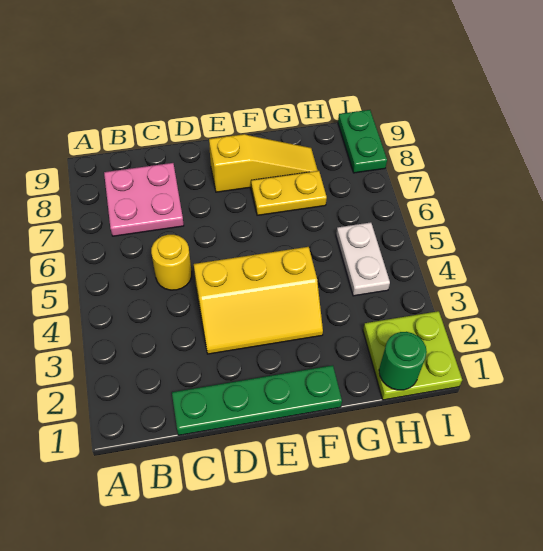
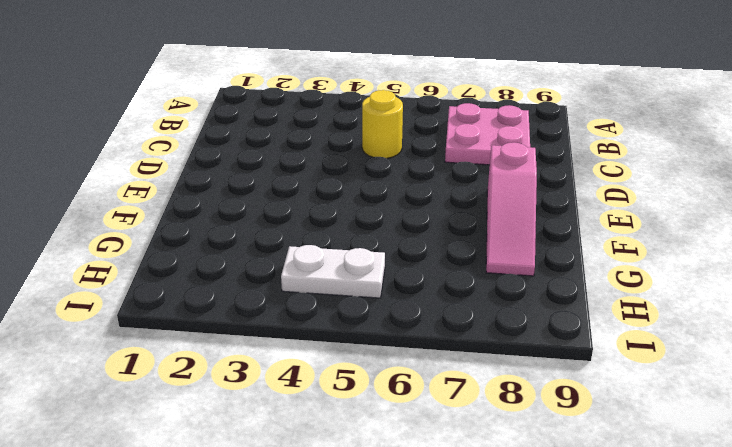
pink 1x3 slope [486,142,537,276] -> yellow 1x3 slope [209,134,318,192]
none -> green 1x4 plate [172,365,342,435]
none -> yellow 2x3 slope [194,247,323,354]

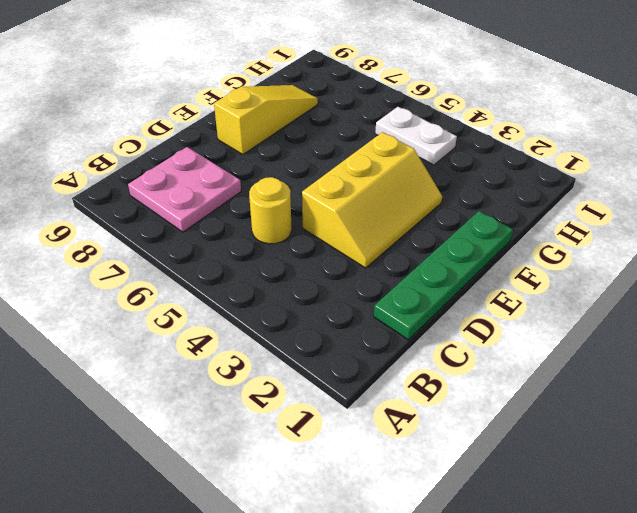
none -> yellow 1x2 plate [251,171,327,215]
none -> lime 2x2 plate [363,311,462,400]

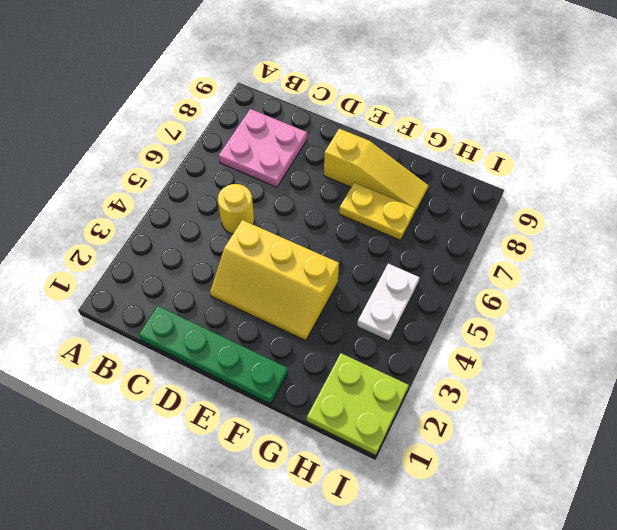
none -> green 1x2 plate [338,110,387,173]
none -> green 1x1 round brick [379,332,427,390]

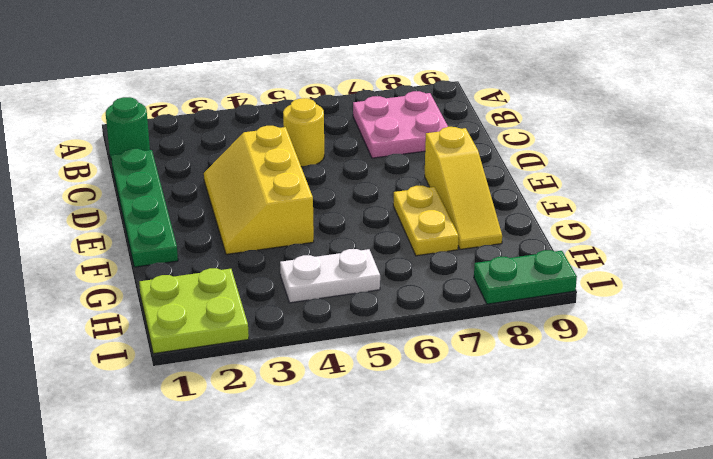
green 1x1 round brick [106,97,150,160] -> green 1x1 round brick moved to [379,332,427,390]

